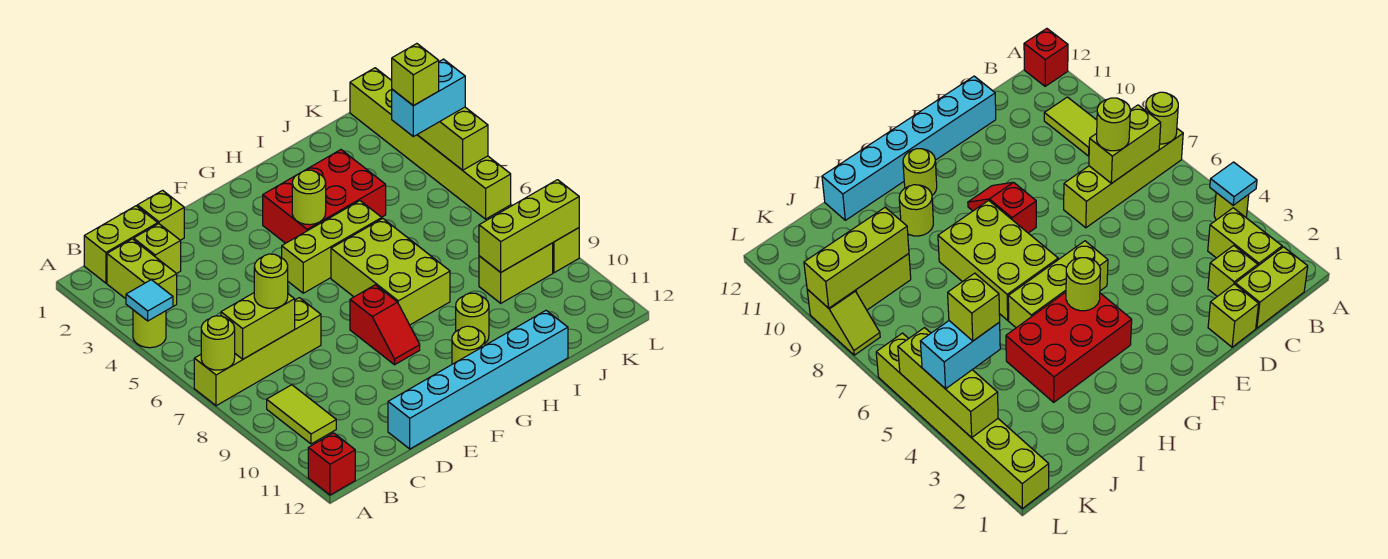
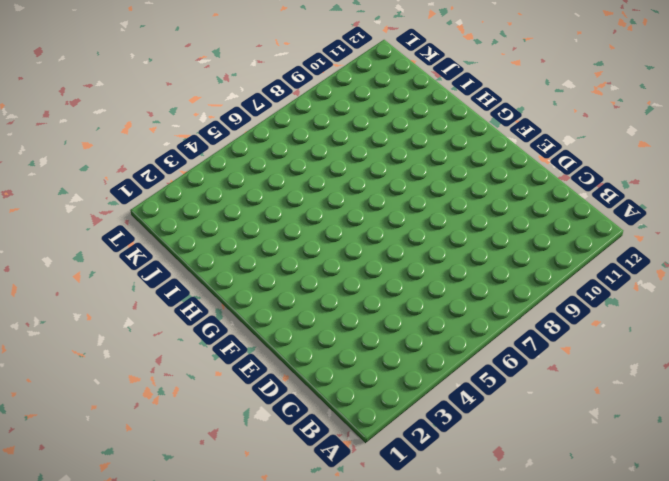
none -> lime 1x1 round brick [133,310,166,348]
none -> lime 1x4 brick [194,298,321,406]
none -> red 1x1 brick [308,433,355,495]

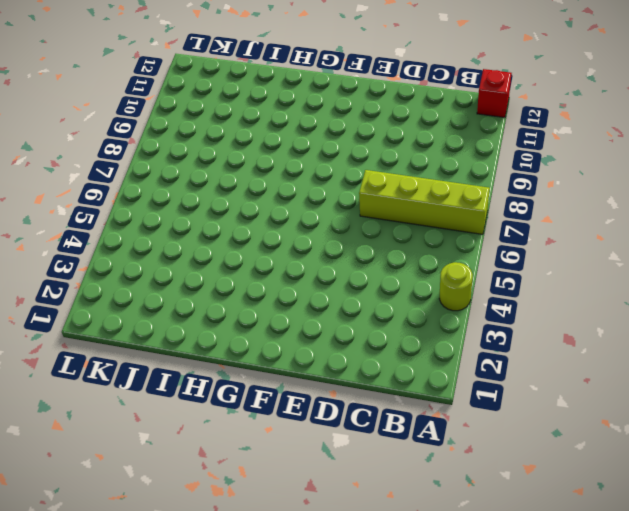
none -> lime 1x2 brick [84,206,158,283]
none -> lime 1x2 brick [107,239,177,306]
none -> lime 1x2 tile [267,385,336,444]

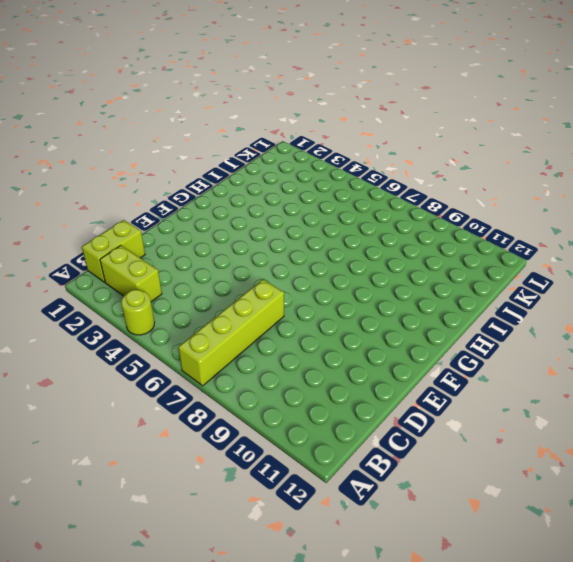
none -> red 1x1 brick [308,433,355,495]
none -> lime 1x2 tile [267,385,336,444]
none -> lime 1x1 brick [134,224,181,273]

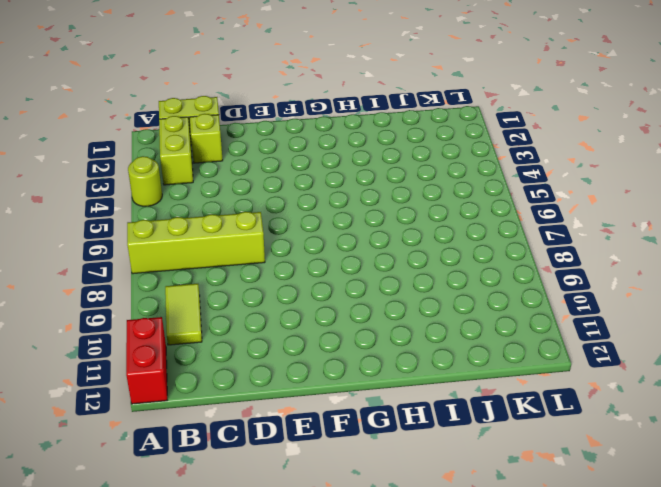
red 1x2 brick [126,317,167,404] -> red 1x1 brick [308,433,355,495]
none -> lime 1x1 brick [137,190,184,240]
none -> cyan 1x6 brick [388,310,568,449]
none -> lime 1x3 brick [282,201,382,293]

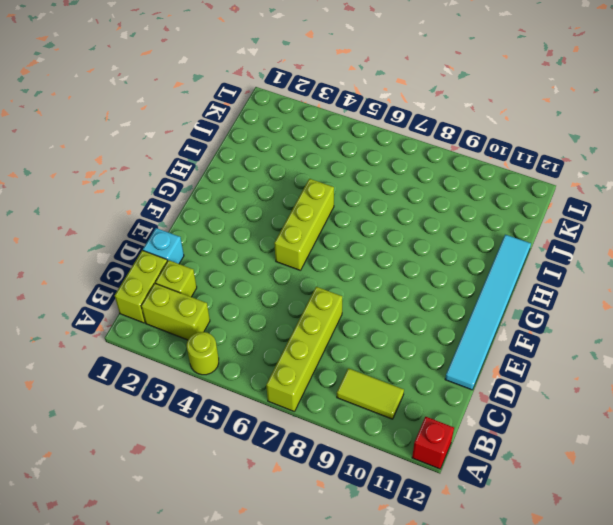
cyan 1x1 brick [143,228,184,264] -> lime 1x1 brick [137,190,184,240]
cyan 1x6 tile [445,235,531,390] -> cyan 1x6 brick [388,310,568,449]
none -> red 1x2 slope [350,285,420,365]
none -> red 2x3 brick [263,150,386,243]
none -> lime 2x3 brick [331,219,450,325]

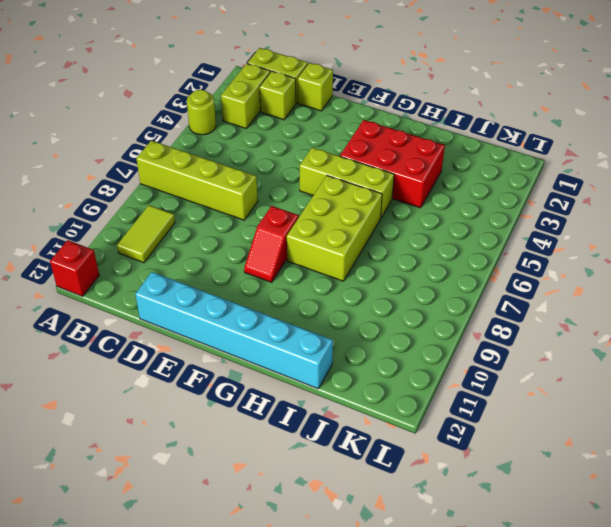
none -> lime 1x1 round brick [452,326,485,364]
none -> lime 1x1 round brick [456,293,489,343]
none -> lime 1x2 brick [479,243,553,303]

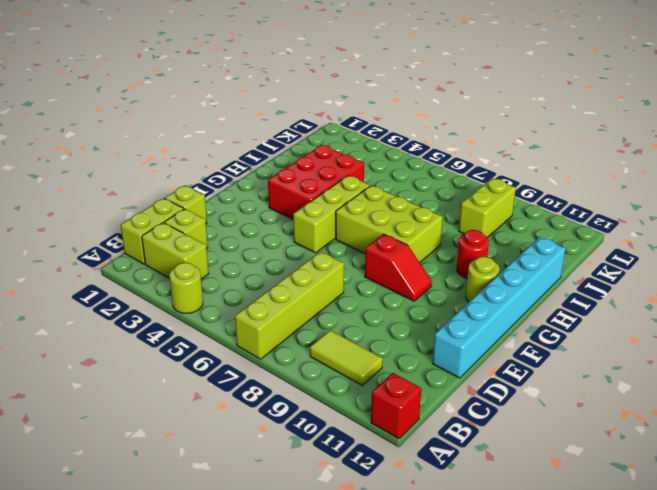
red 1x1 round brick [456,230,489,278] -> lime 1x1 round brick [456,293,489,343]
none -> lime 1x6 brick [350,68,511,219]
none -> lime 1x2 slope [553,228,579,273]
none -> cyan 1x1 tile [126,280,173,321]

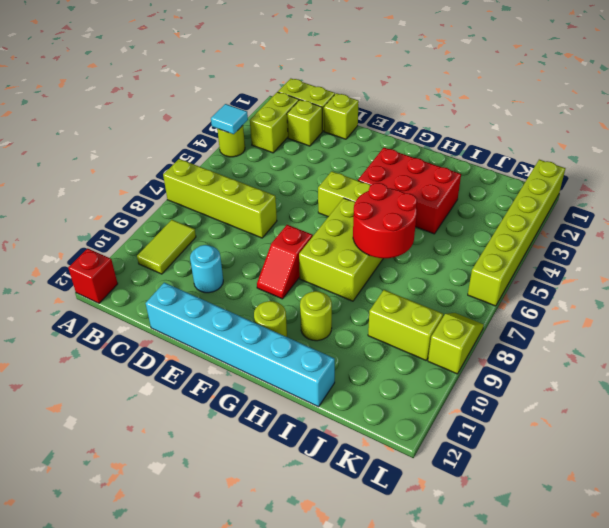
cyan 1x1 round brick [190,245,223,293] -> none
red 2x2 round brick [353,183,417,258] -> none
none -> lime 1x1 round brick [201,316,235,370]
none -> lime 1x2 brick [221,293,295,359]
none -> lime 1x1 round brick [292,170,326,225]

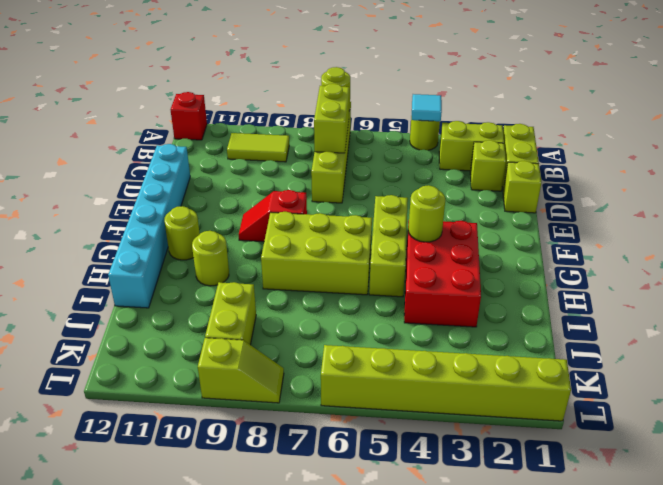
none -> lime 1x3 brick [479,180,579,272]
none -> lime 1x3 brick [417,107,488,170]
none -> lime 1x1 round brick [254,254,288,308]

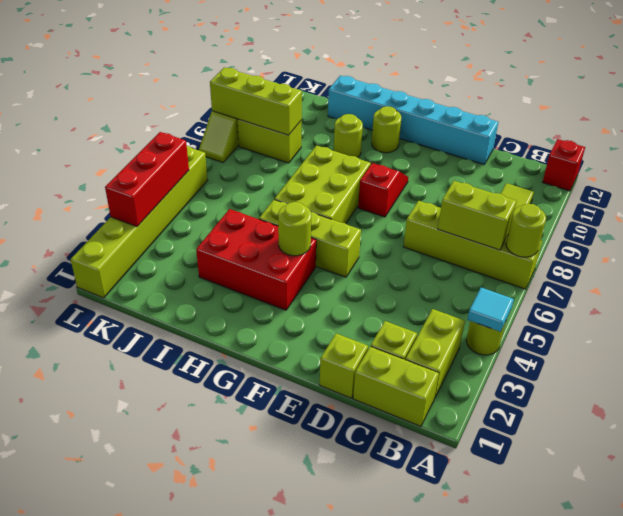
red 1x3 brick [105,132,189,227] -> lime 1x3 brick [417,107,488,170]
none -> lime 1x1 round brick [254,254,288,308]
none -> cyan 1x2 brick [392,59,465,137]
none -> lime 1x1 brick [392,44,439,106]

